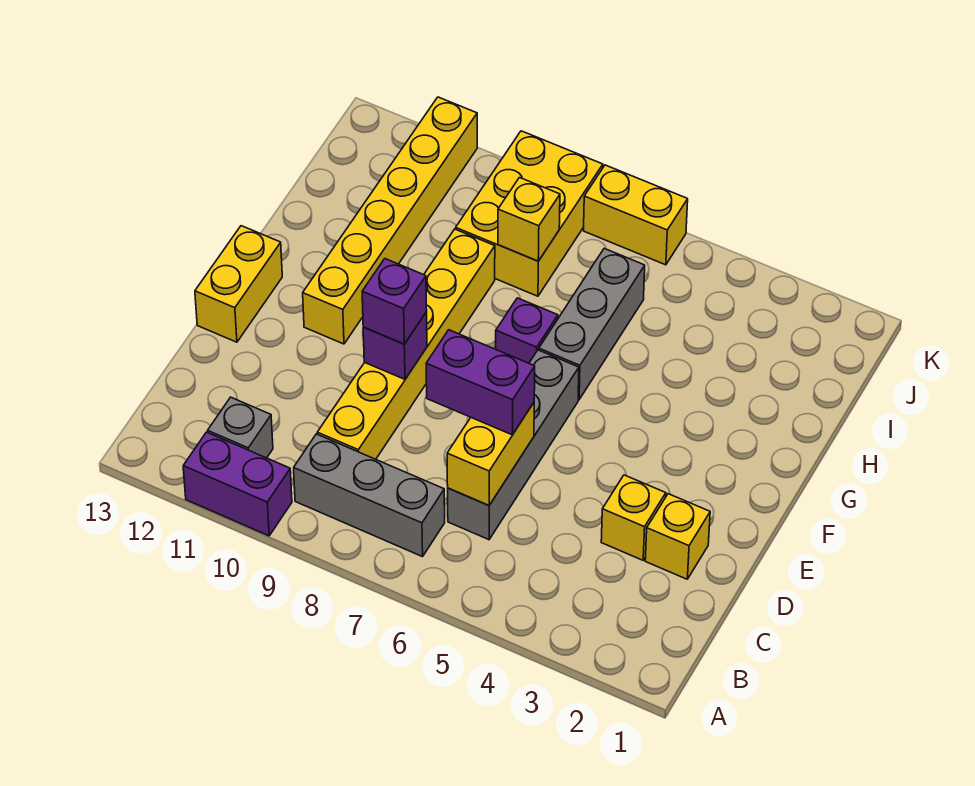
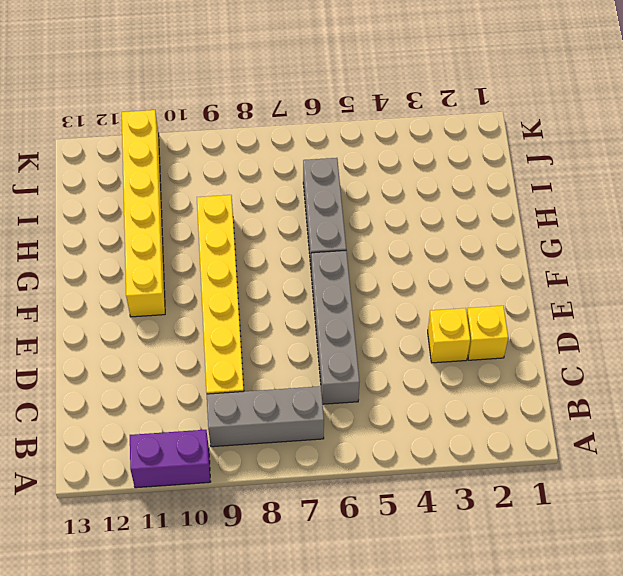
none -> grey 1x1 brick [208,397,273,458]
none -> yellow 1x2 brick [195,226,282,342]
none -> purple 1x1 brick [496,298,558,363]

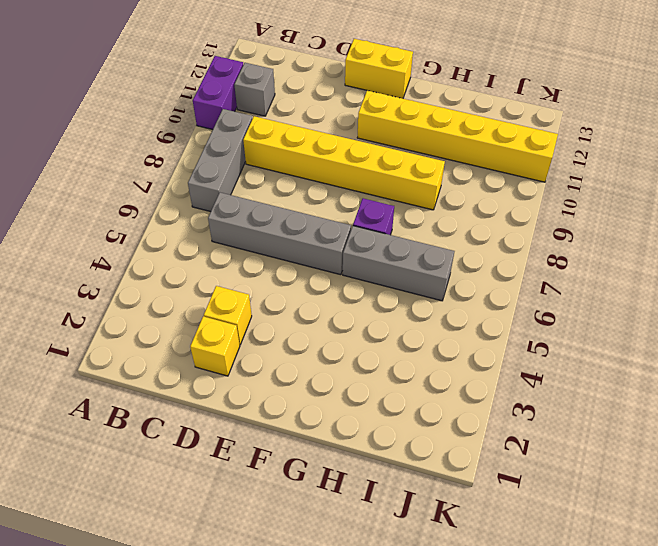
none -> yellow 2x3 brick [456,131,603,296]
none -> yellow 1x2 brick [584,165,688,265]
none -> yellow 1x2 brick [447,403,534,505]

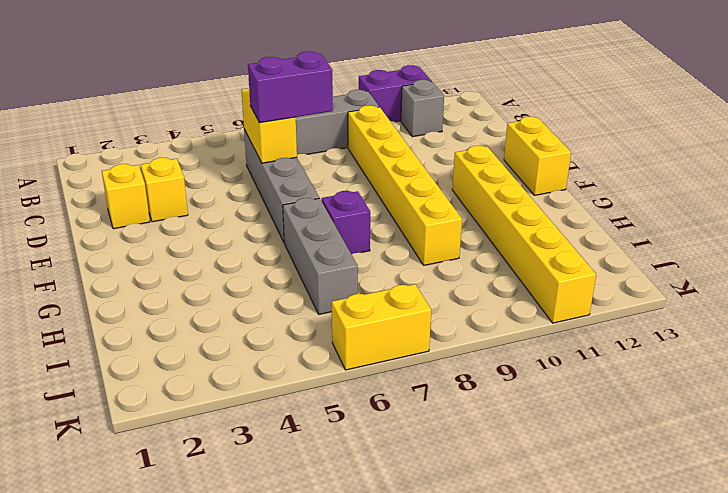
none -> yellow 2x3 brick [456,131,603,296]
none -> purple 1x1 brick [363,312,427,379]
none -> yellow 1x1 brick [498,178,560,261]

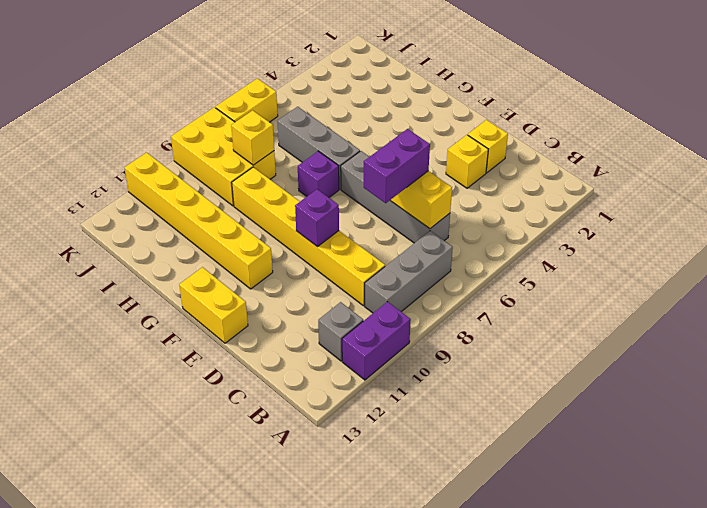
none -> purple 1x1 brick [362,259,427,344]

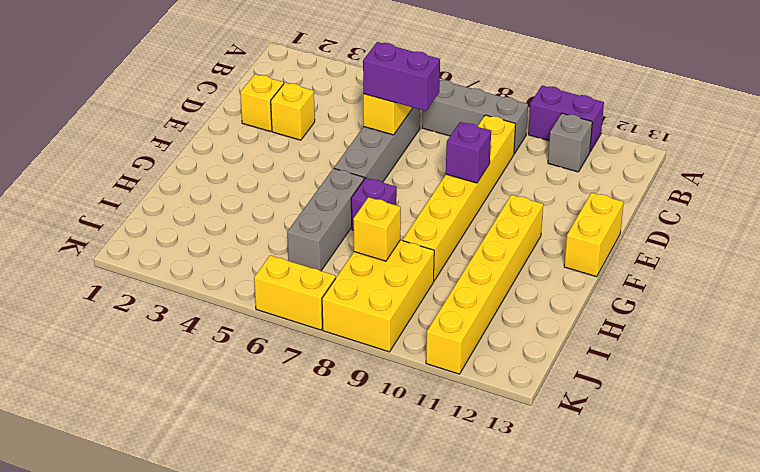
none -> purple 1x1 brick [362,259,427,344]

